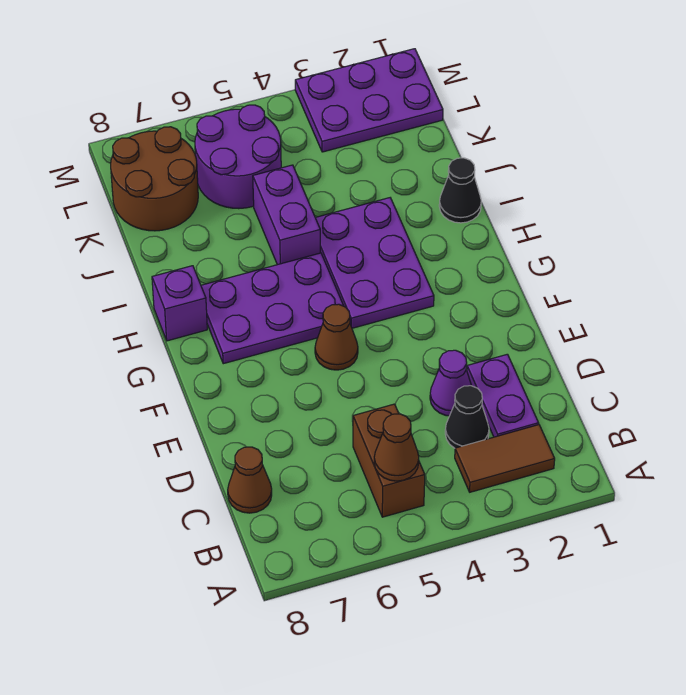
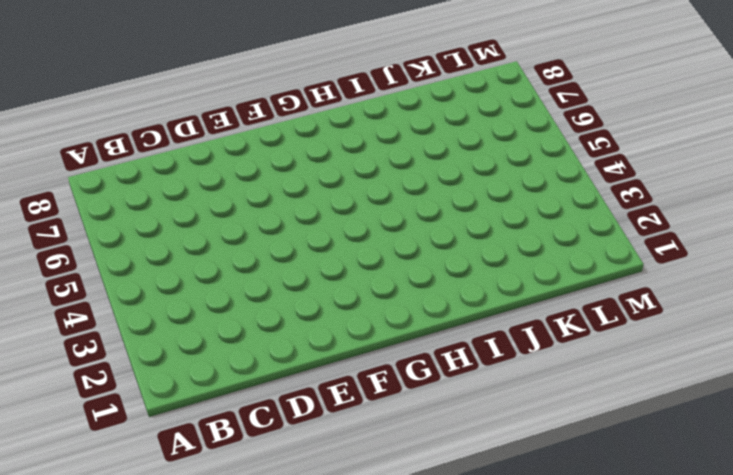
none -> brown 1x2 tile [455,425,555,492]
none -> brown 1x2 brick [353,404,425,517]
none -> purple 1x2 plate [467,354,539,437]

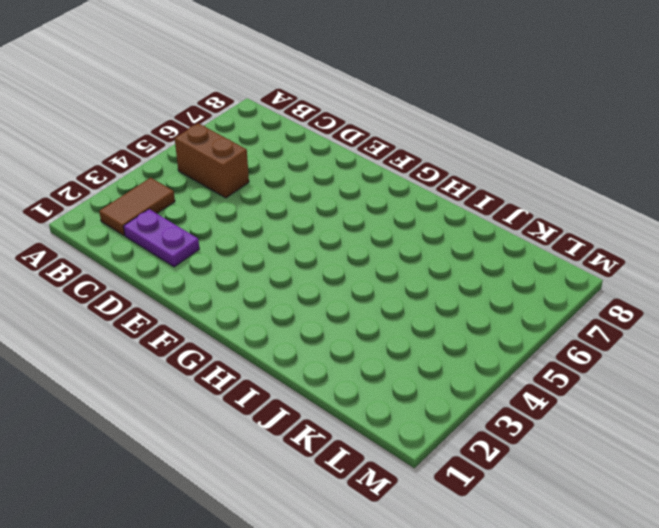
none -> black 1x1 cone [445,386,489,448]
none -> brown 1x1 cone [228,447,272,513]
none -> purple 1x1 cone [430,350,472,416]

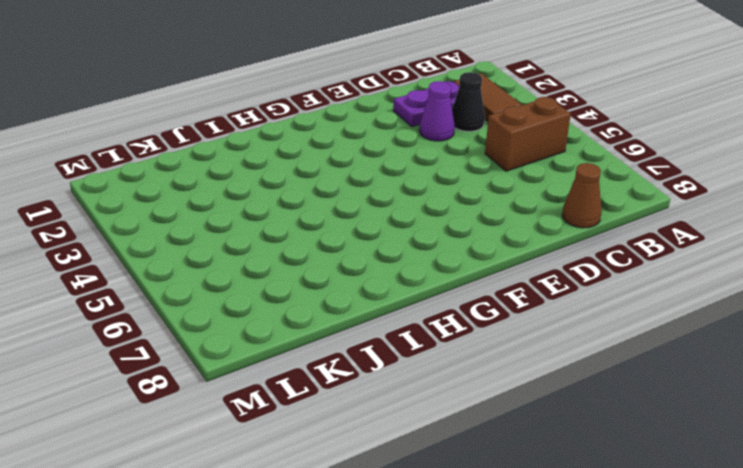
none -> brown 1x1 cone [315,304,358,370]
none -> purple 2x3 plate [315,198,434,328]
none -> purple 2x3 plate [201,253,344,364]

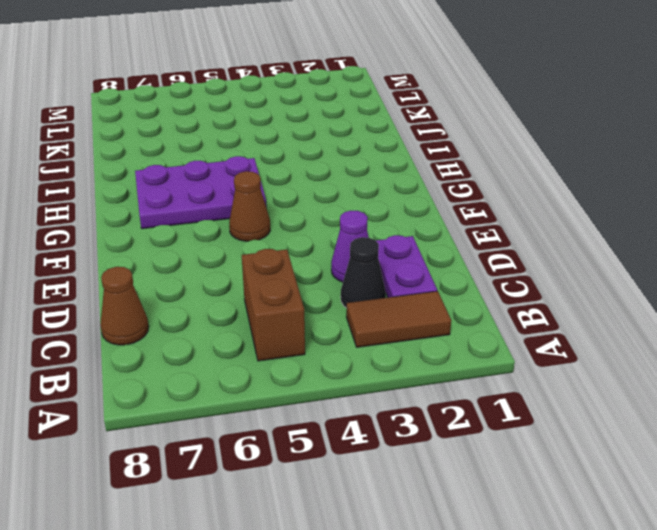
none -> purple 2x3 plate [315,198,434,328]
none -> purple 1x1 brick [152,266,207,341]
none -> black 1x1 cone [439,158,481,223]

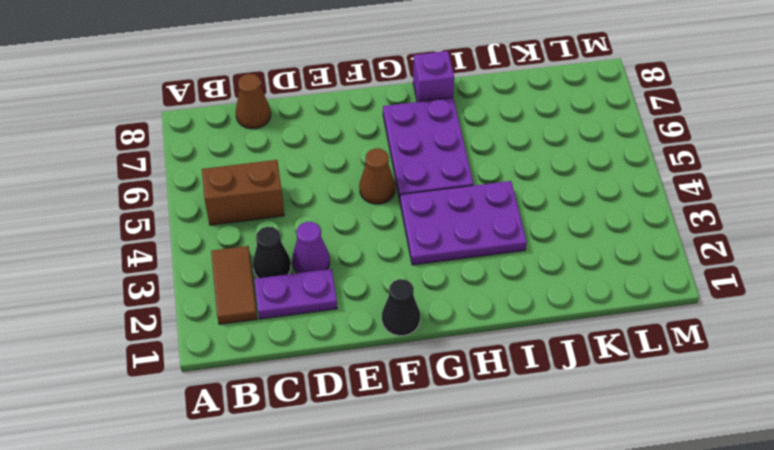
black 1x1 cone [382,279,420,336] -> black 1x1 cone moved to [439,158,481,223]
none -> purple 1x2 brick [253,165,321,265]
none -> purple 2x2 round brick [195,105,281,209]
none -> brown 2x2 round brick [111,127,198,231]

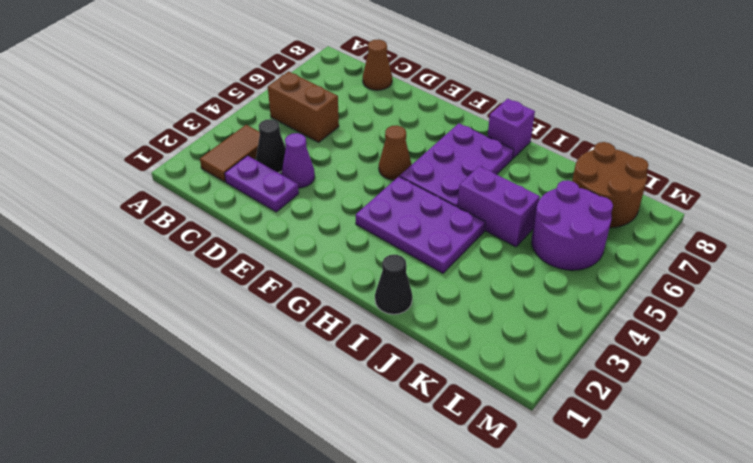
none -> purple 2x3 plate [295,49,443,152]
none -> brown 1x1 cone [374,414,419,481]

